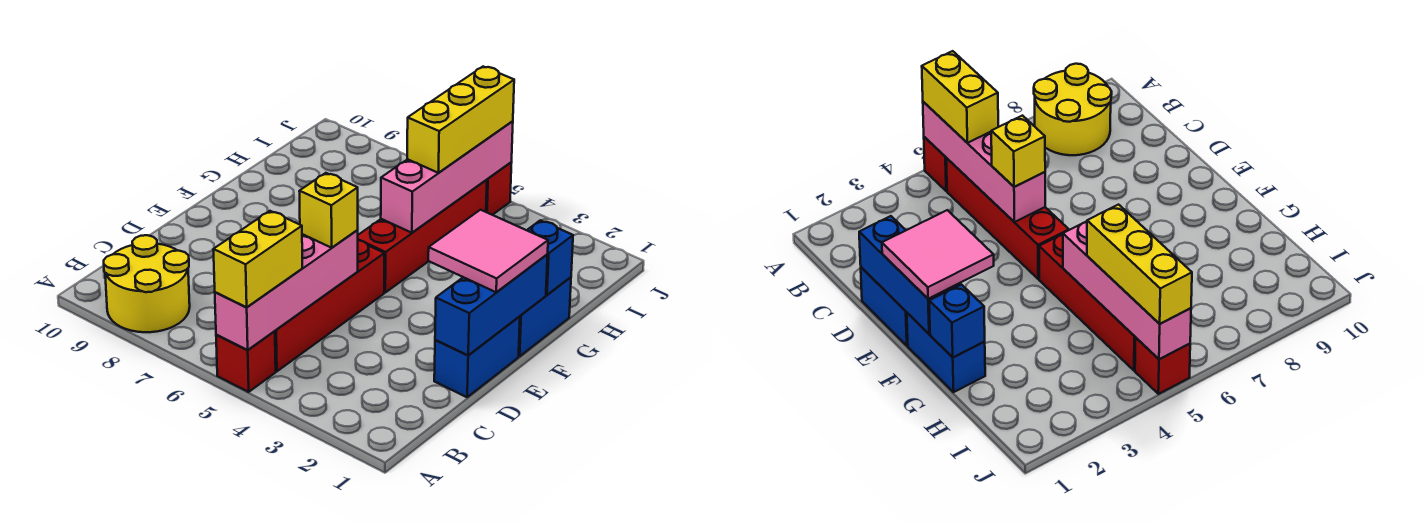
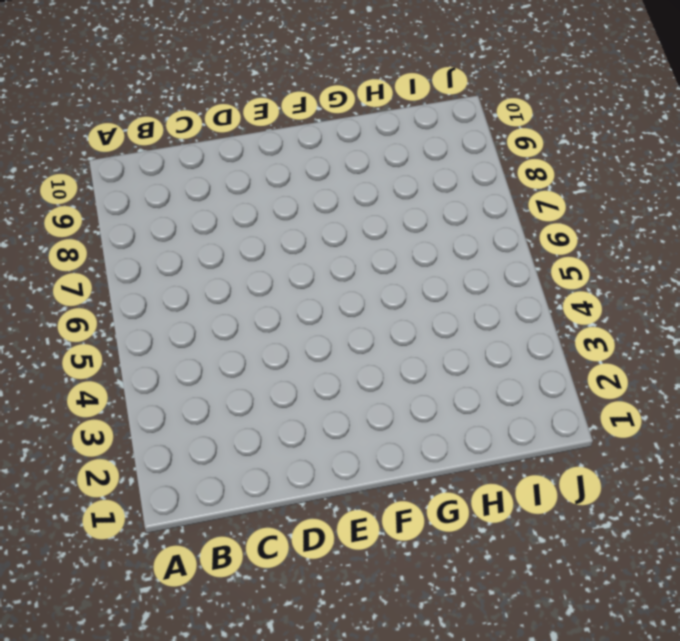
none -> red 1x1 brick [216,331,276,392]
none -> yellow 2x2 round brick [104,235,190,332]
none -> red 1x4 brick [275,240,384,371]

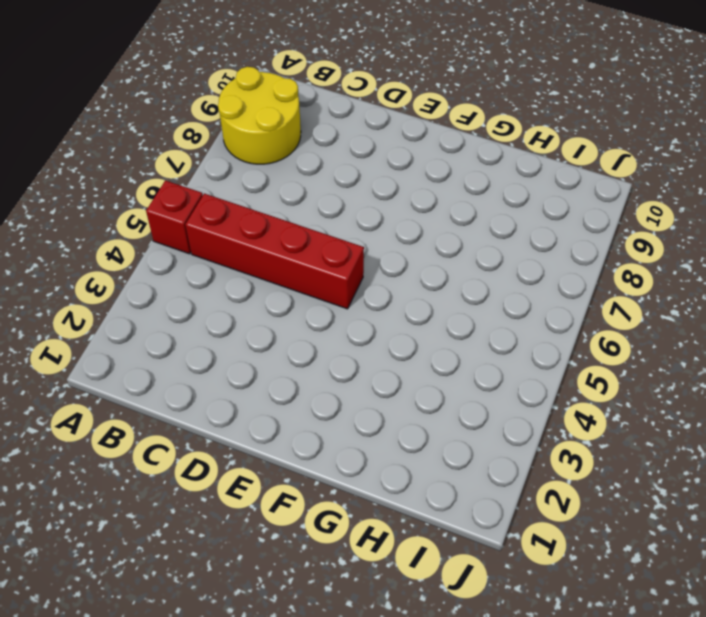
none -> blue 1x2 brick [434,316,520,397]
none -> blue 1x2 brick [519,277,571,356]
none -> red 1x4 brick [358,180,487,292]

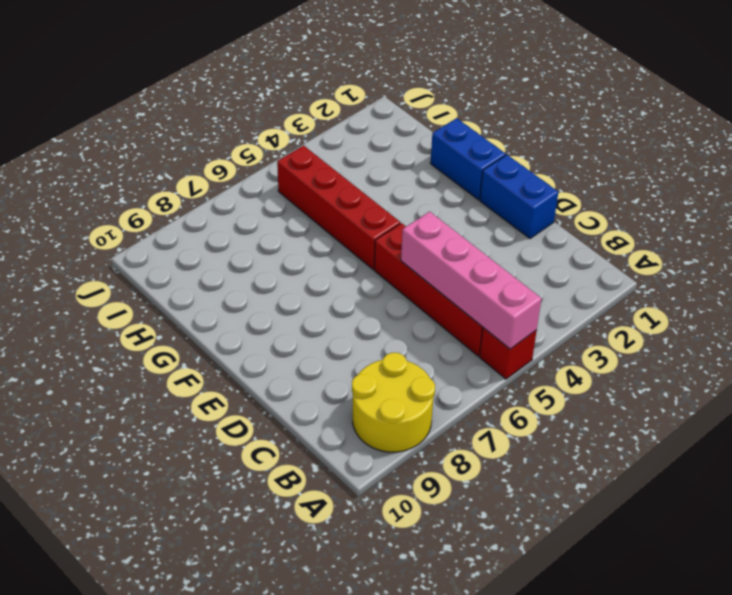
none -> red 1x1 brick [486,162,512,215]
none -> blue 1x3 brick [435,255,548,355]
none -> blue 1x1 brick [527,220,573,295]

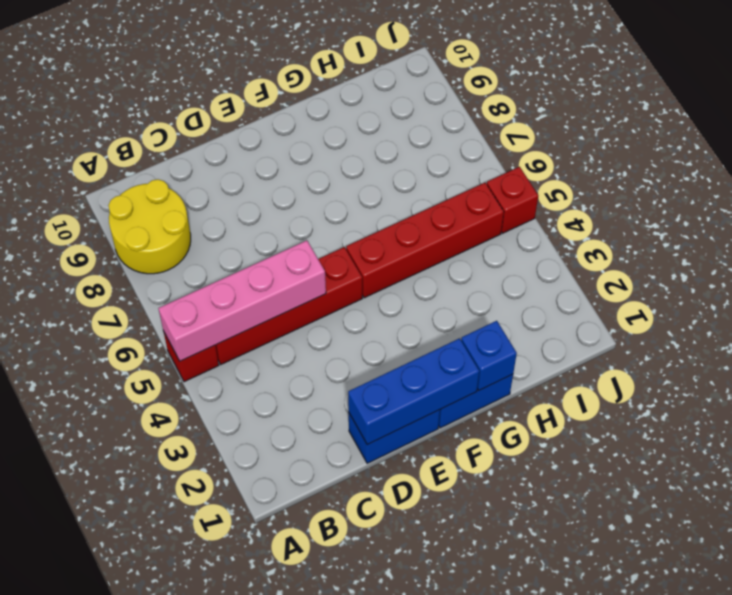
none -> pink 1x4 brick [381,121,513,233]
none -> yellow 1x2 brick [213,211,302,307]
none -> yellow 1x1 brick [299,173,358,248]

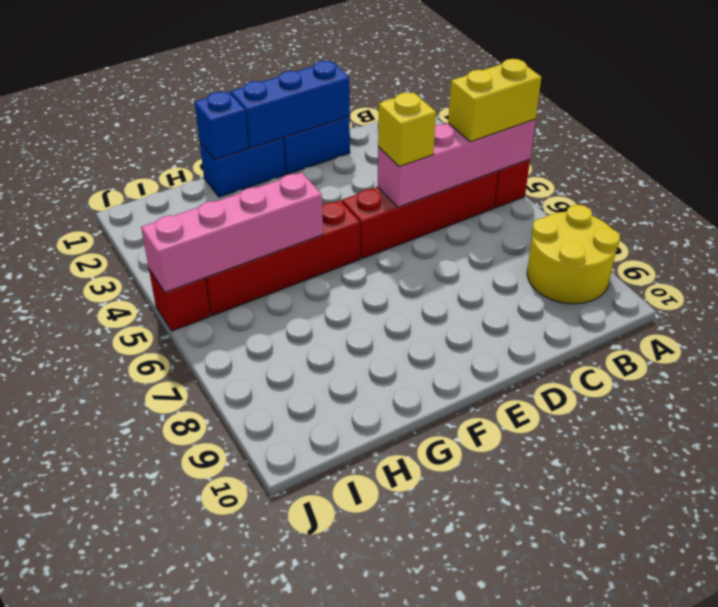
none -> pink 2x2 tile [428,210,548,292]
none -> yellow 1x3 brick [407,67,514,173]

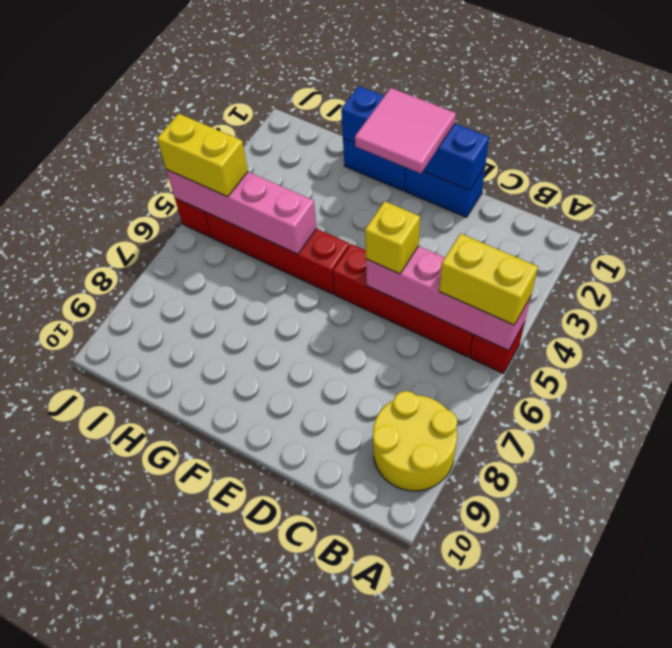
yellow 1x2 brick [157,114,248,197] -> yellow 1x3 brick [407,67,514,173]

